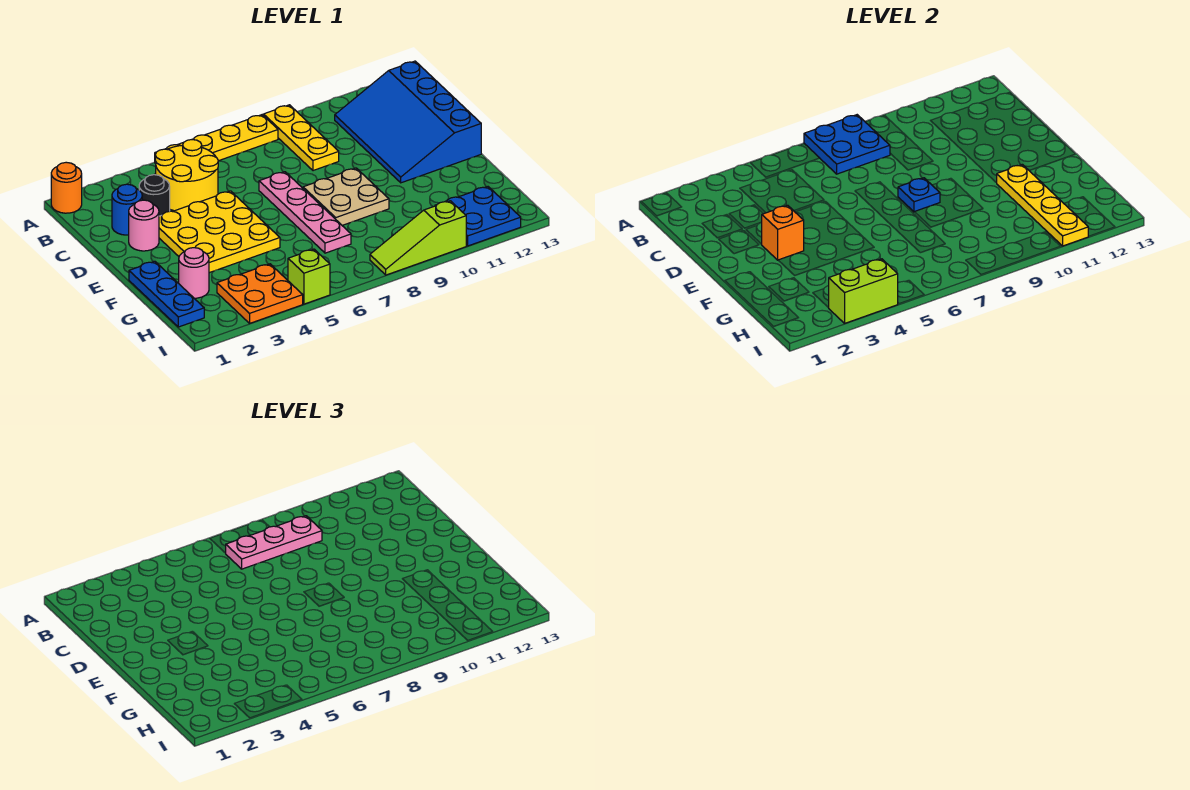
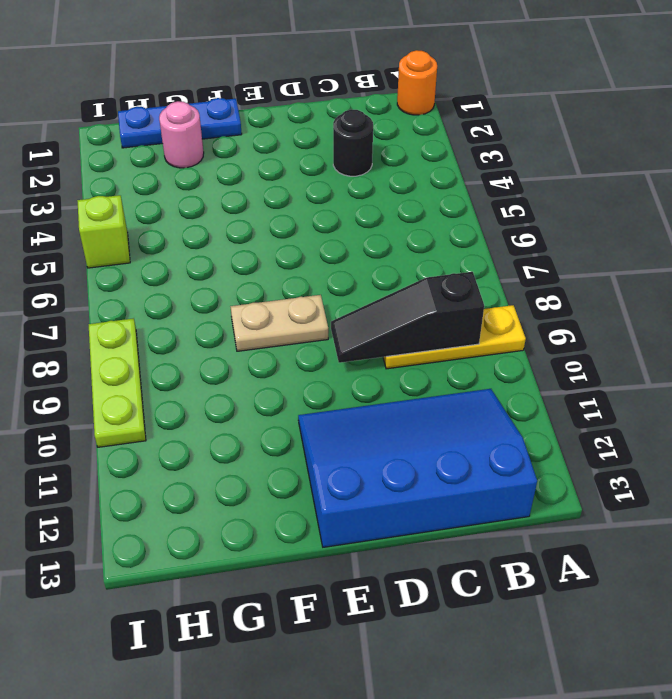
black 1x3 slope [331,272,484,363] -> none
tan 1x2 plate [230,295,328,351] -> tan 2x2 plate [303,168,389,225]
lime 1x3 plate [89,318,146,447] -> lime 1x3 slope [370,201,466,275]
none -> yellow 1x4 plate [155,115,278,164]
none -> yellow 2x2 round brick [155,140,218,211]
none -> blue 1x1 round brick [112,184,142,235]

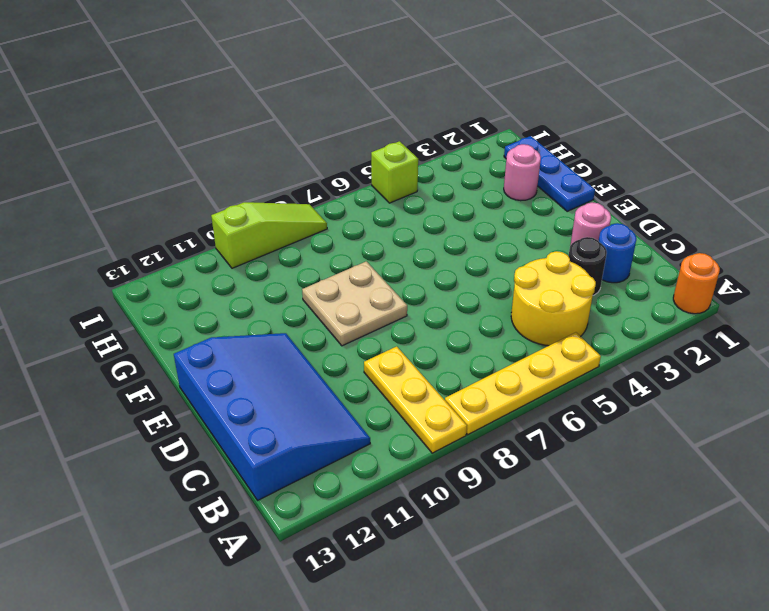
none -> yellow 3x3 plate [159,191,280,273]
none -> pink 1x4 plate [259,172,351,253]
none -> orange 2x2 plate [217,264,303,323]

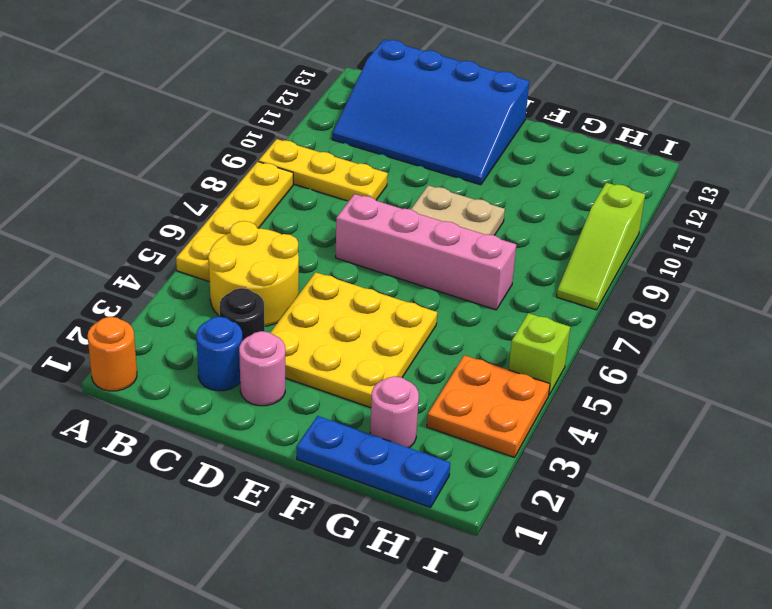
pink 1x4 brick [336,194,516,310] -> pink 1x4 plate [259,172,351,253]
none -> blue 2x2 plate [435,187,521,246]
none -> blue 2x2 plate [804,115,890,174]
none -> orange 1x1 brick [762,205,804,260]

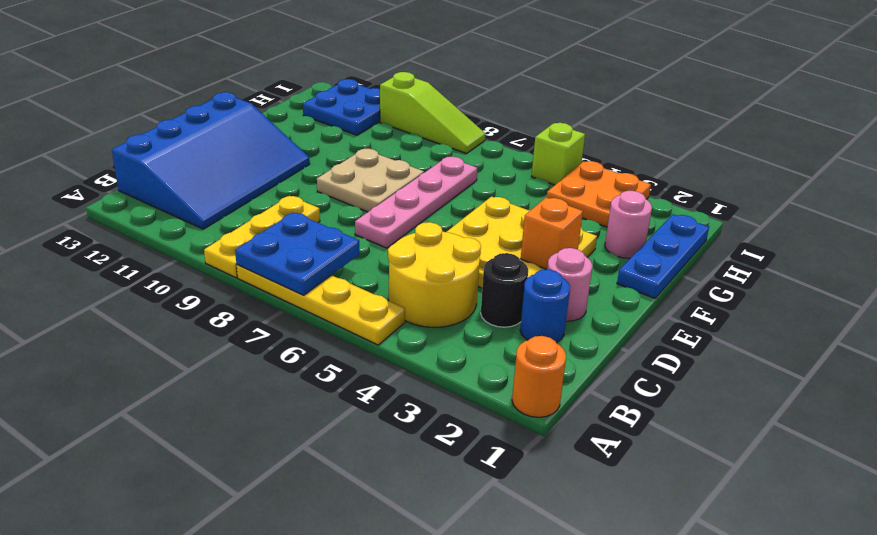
none -> blue 1x1 plate [898,178,940,212]
none -> yellow 1x4 plate [997,165,1088,246]
none -> lime 1x2 brick [829,259,898,323]

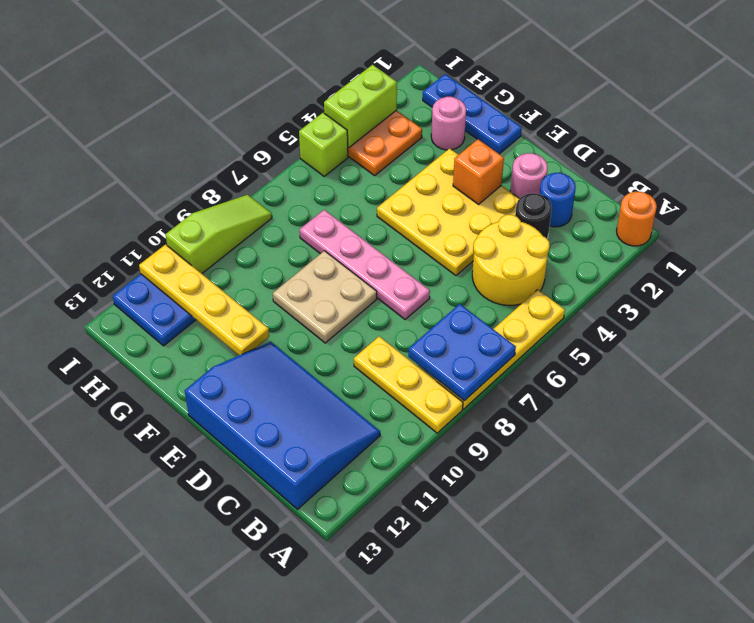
none -> blue 1x1 plate [898,178,940,212]
none -> pink 1x3 plate [226,516,322,569]

